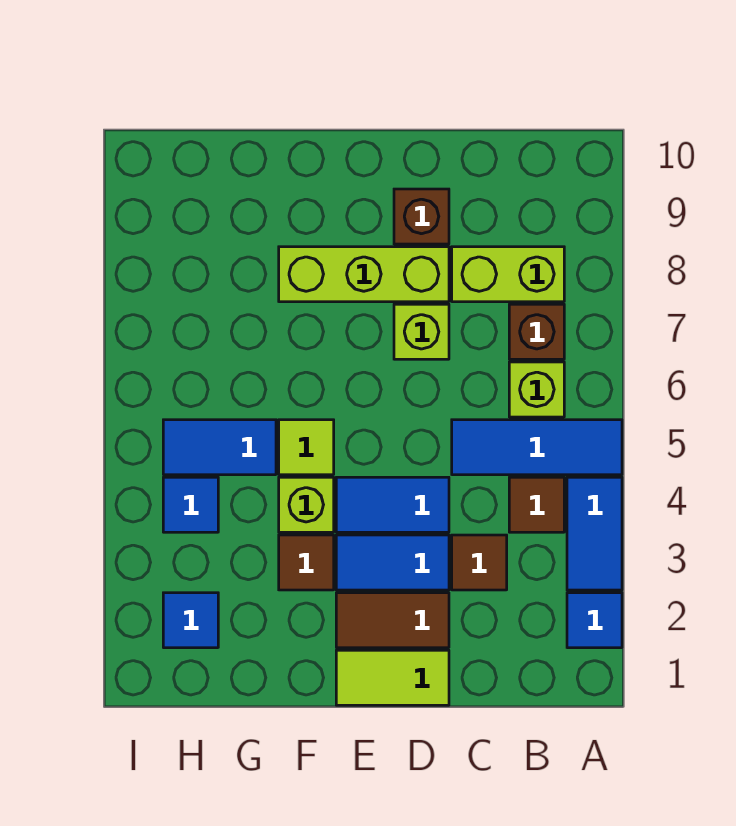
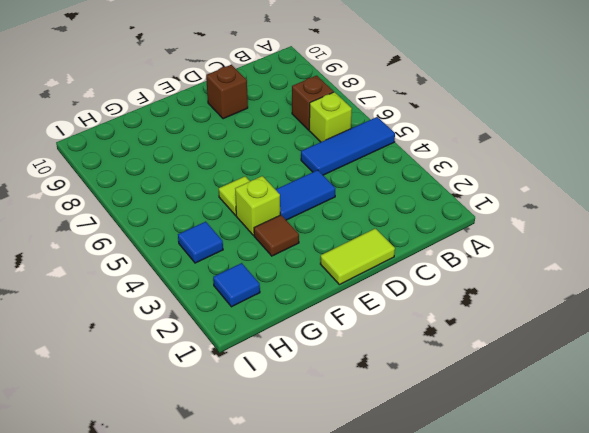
none -> blue 1x1 tile [567,593,622,648]
none -> blue 1x2 tile [567,477,622,590]
none -> brown 1x1 tile [509,477,564,532]

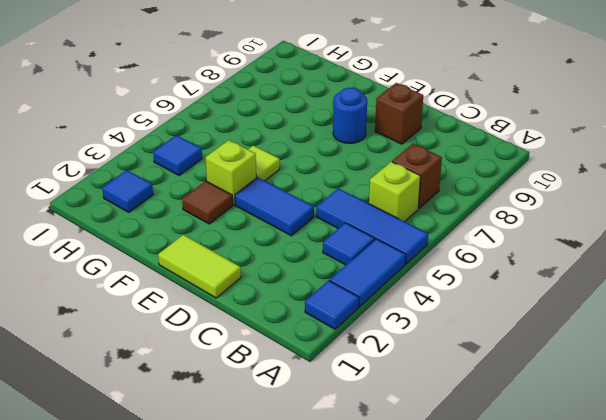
blue 1x1 tile [323,223,374,265] -> brown 1x1 tile [509,477,564,532]
blue 1x1 round brick [333,88,367,143] -> lime 1x3 brick [279,247,449,302]
none -> lime 1x2 brick [452,247,564,302]
none -> brown 1x1 tile [452,535,507,590]
none -> brown 1x2 tile [336,593,449,648]

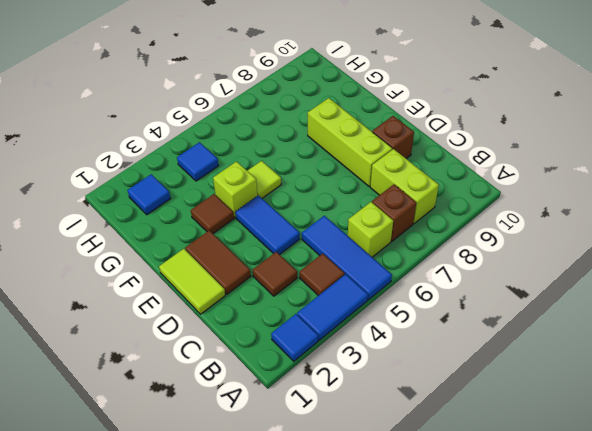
none -> blue 1x2 tile [336,535,449,590]
none -> lime 1x1 brick [394,304,449,359]
none -> blue 1x2 tile [163,420,276,475]

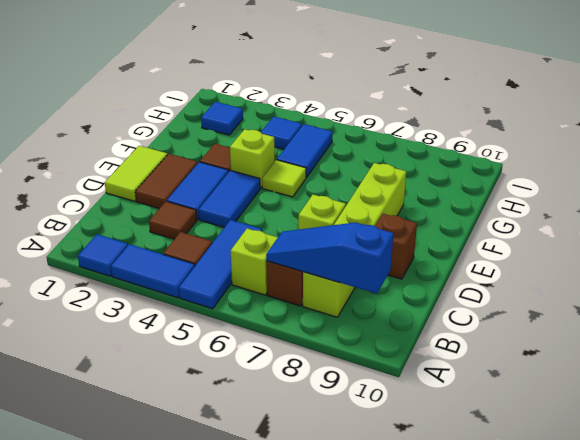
blue 1x3 slope [266,223,393,293] -> none

